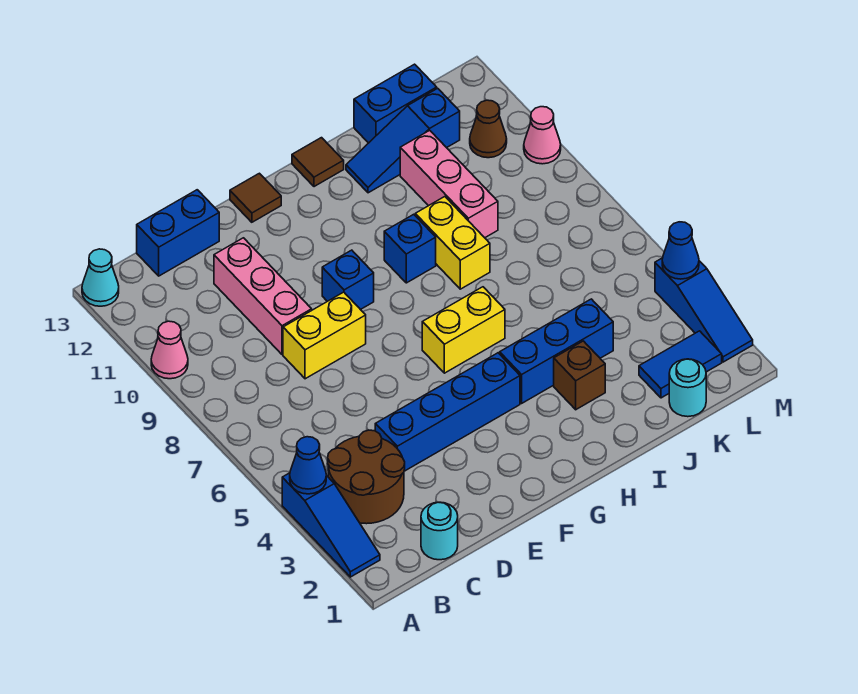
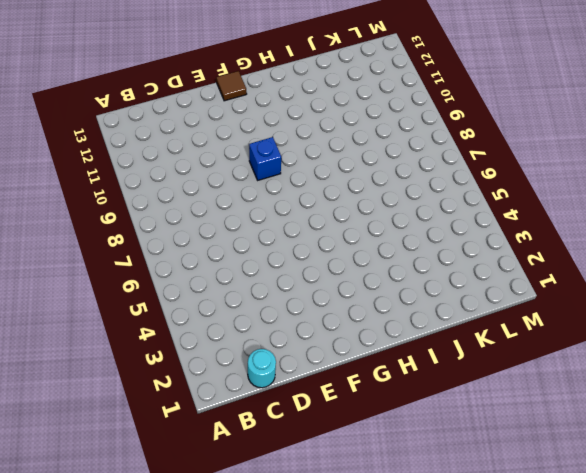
none -> blue 1x3 slope [282,473,380,577]
none -> pink 1x1 cone [151,321,188,379]
none -> cyan 1x1 cone [82,249,119,306]

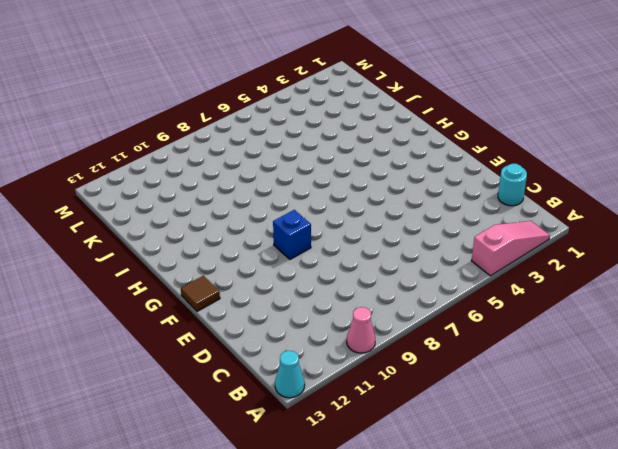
pink 1x3 slope [471,221,550,276] -> blue 1x3 slope [282,473,380,577]
none -> brown 2x2 round brick [328,430,405,524]
none -> blue 1x2 brick [137,190,219,276]
none -> blue 1x4 brick [375,353,520,471]

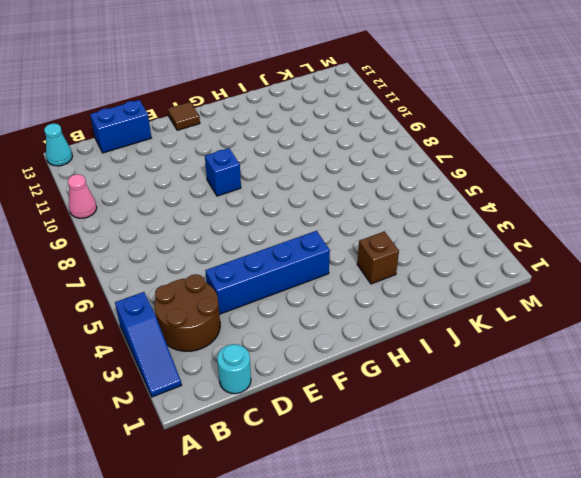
none -> yellow 1x2 brick [283,292,366,379]
none -> pink 1x3 brick [214,238,312,355]
none -> yellow 1x2 brick [422,287,505,373]

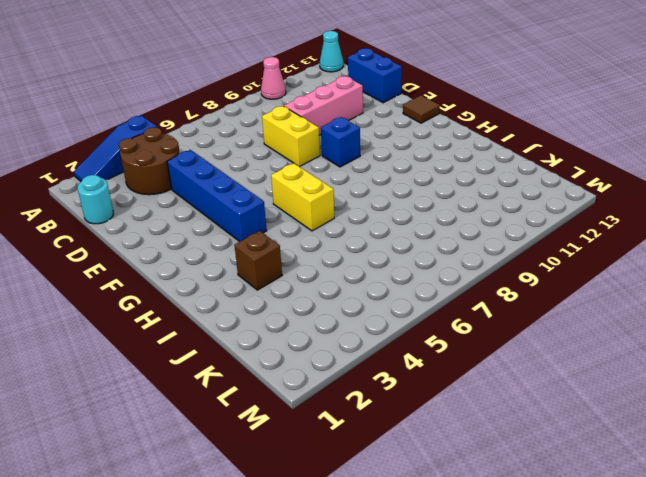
none -> blue 1x3 brick [500,299,613,403]
none -> blue 1x1 brick [384,214,436,283]
none -> brown 1x1 tile [292,138,344,187]

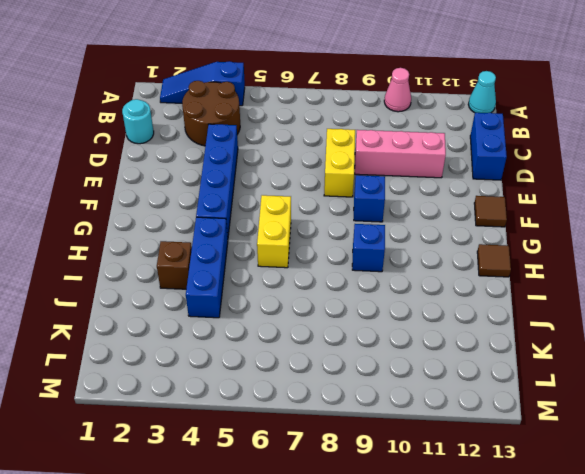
none -> yellow 1x2 brick [415,197,490,289]
none -> blue 1x3 slope [346,88,460,193]
none -> pink 1x3 brick [400,130,498,238]

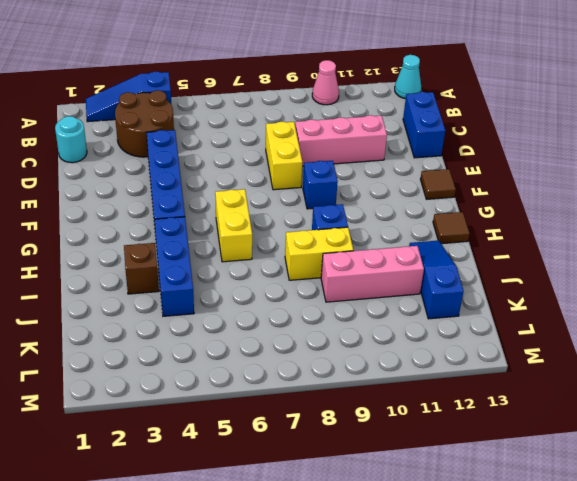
none -> blue 1x2 brick [354,64,437,143]
none -> cyan 1x1 round brick [669,359,706,417]
none -> blue 1x2 tile [639,331,722,398]

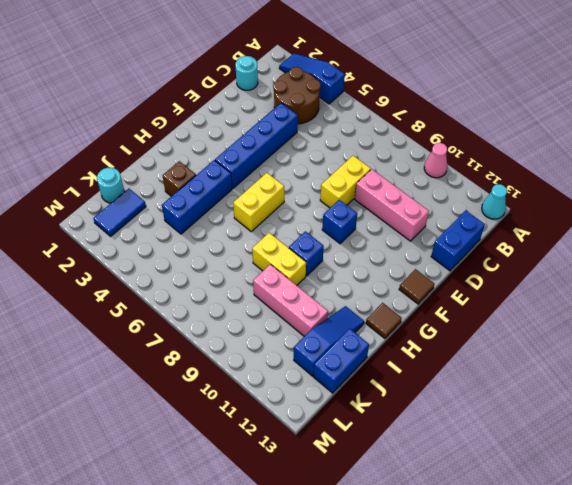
none -> brown 1x1 cone [470,100,507,158]
none -> blue 1x3 slope [655,258,753,362]
none -> pink 1x1 cone [524,107,561,164]

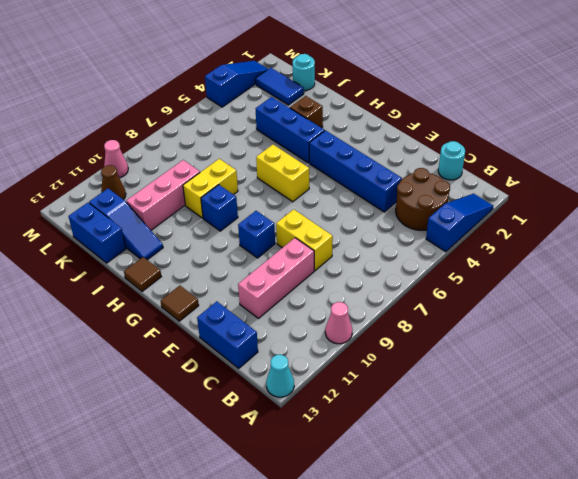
none -> blue 1x1 cone [290,437,326,494]
none -> blue 1x1 cone [662,222,699,279]

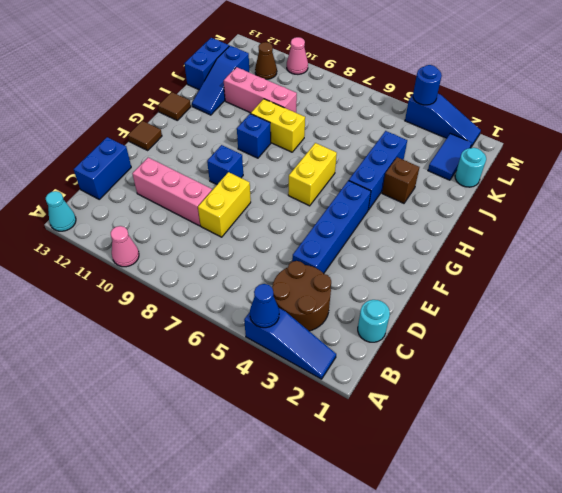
blue 1x1 round brick [413,65,442,105] -> blue 1x1 cone [662,222,699,279]

